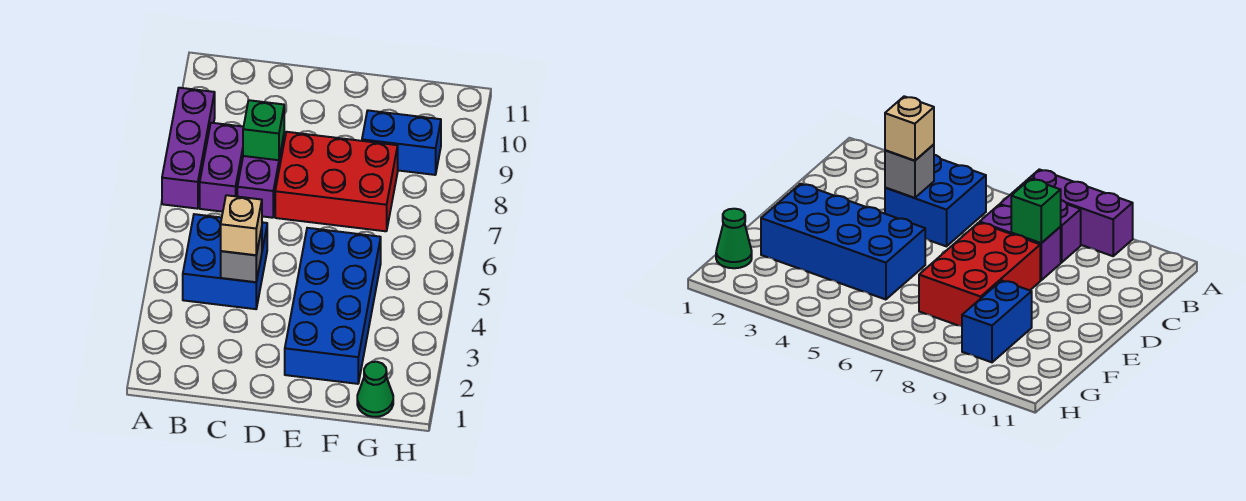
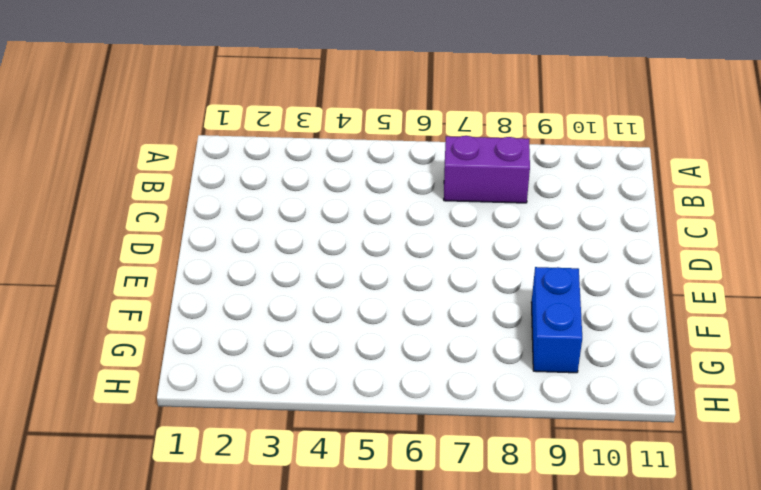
none -> purple 1x3 brick [162,88,215,209]
none -> blue 2x2 brick [183,214,267,309]

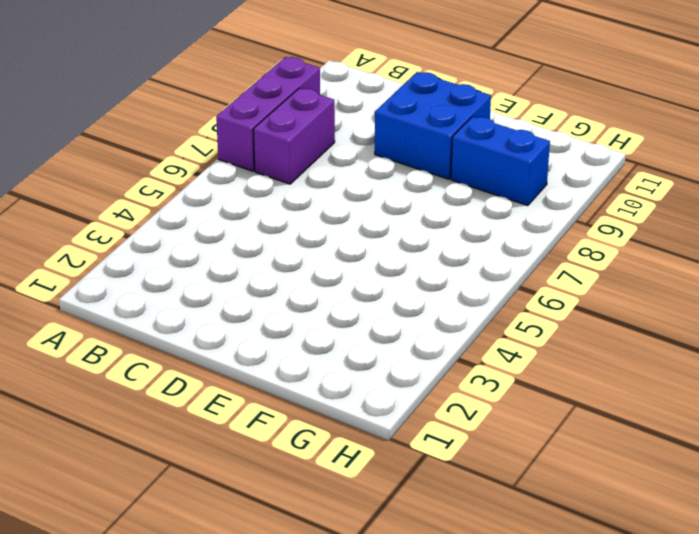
blue 2x2 brick [375,72,491,179] -> blue 2x2 brick moved to [183,214,267,309]
none -> purple 1x2 brick [237,136,284,218]
none -> red 2x3 brick [275,132,398,231]

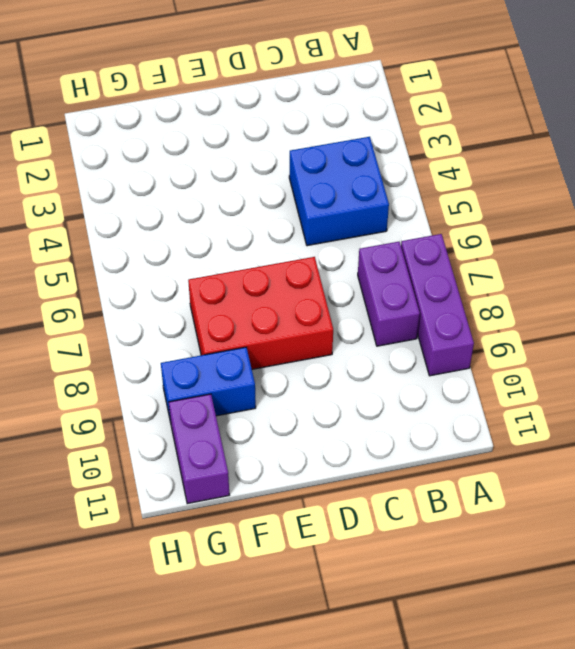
purple 1x2 brick [169,394,229,504] -> purple 1x2 brick moved to [237,136,284,218]
none -> blue 2x4 brick [285,228,381,384]
none -> green 1x1 cone [357,362,393,417]

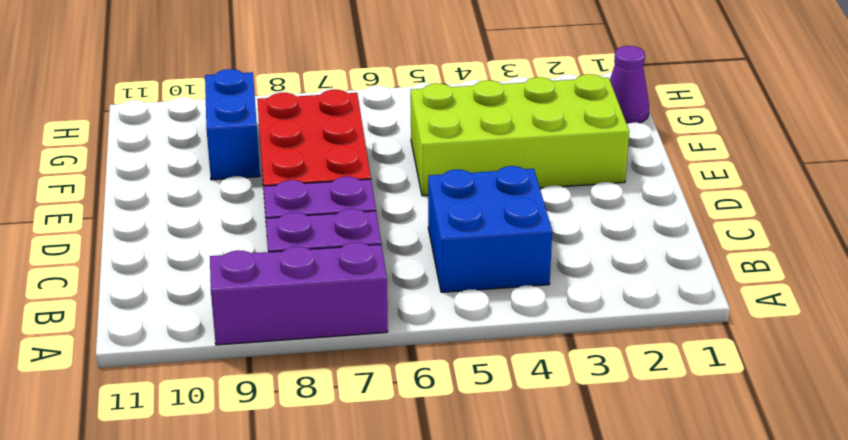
lime 2x4 brick [411,74,629,196] -> blue 2x4 brick [285,228,381,384]
purple 1x1 cone [610,46,649,124] -> green 1x1 cone [357,362,393,417]
none -> grey 1x1 brick [221,228,262,282]
none -> green 1x1 brick [243,100,284,160]

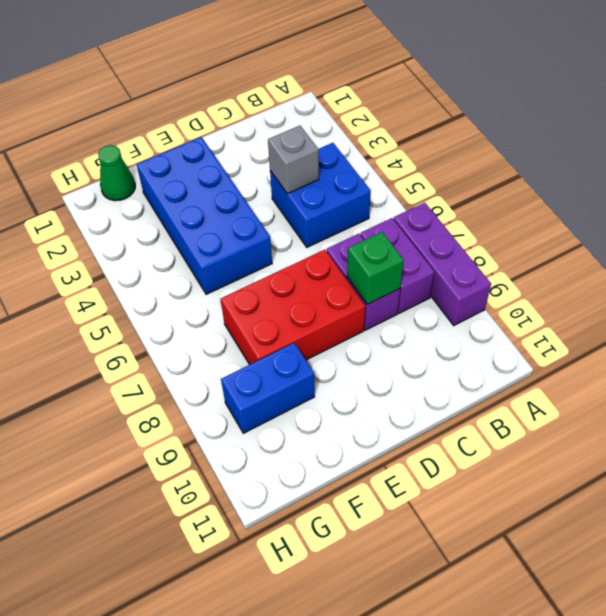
none -> tan 1x1 brick [221,195,262,255]

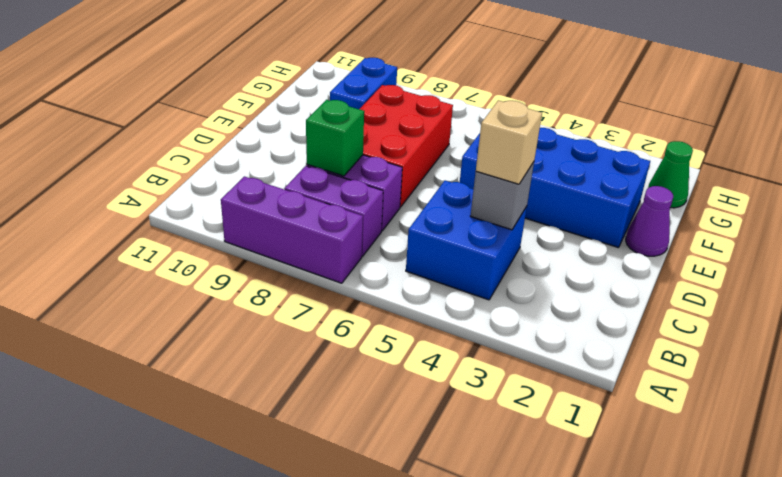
purple 1x1 cone [626,186,673,256] -> none

